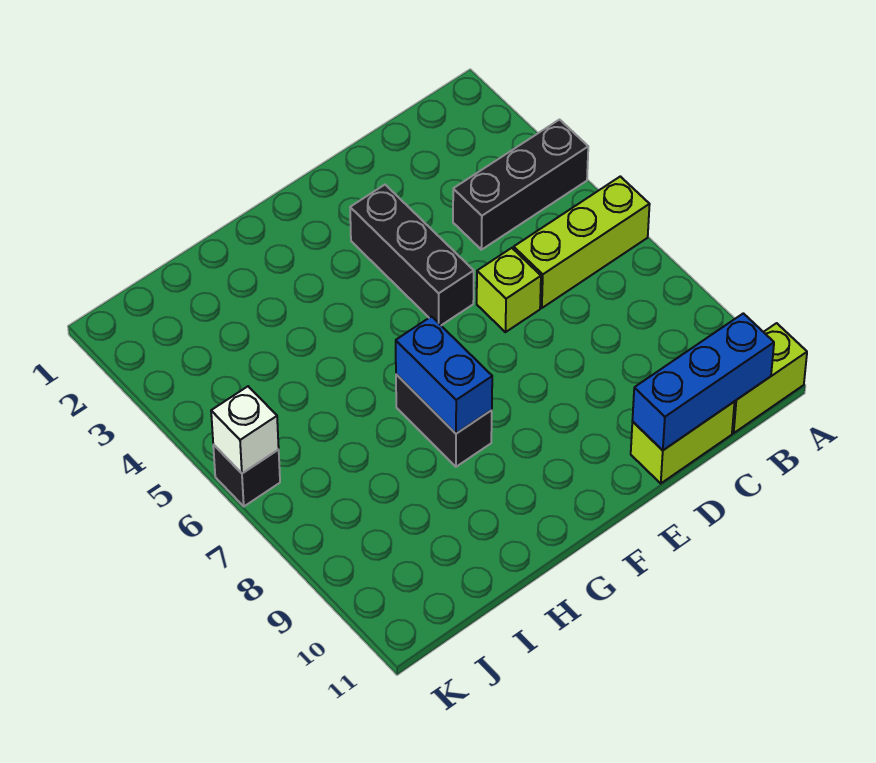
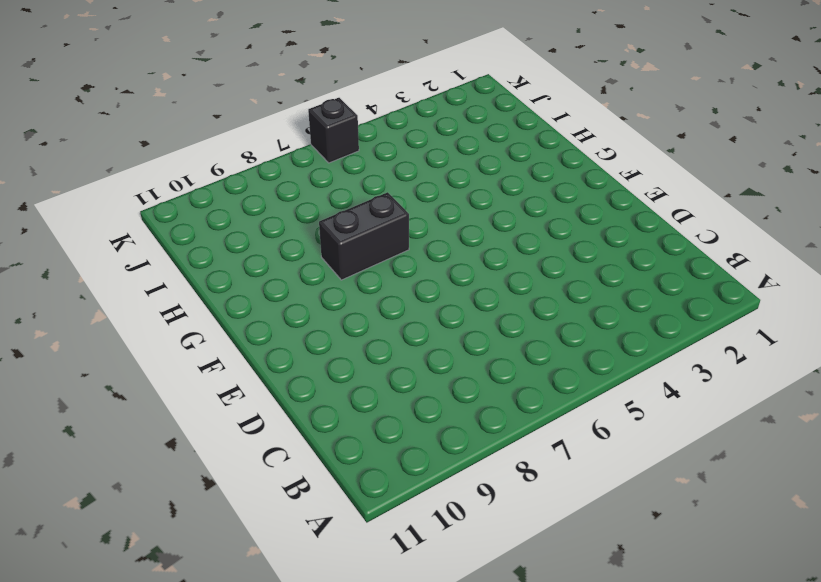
none -> black 1x3 brick [453,120,588,250]
none -> lime 1x3 brick [514,176,650,308]

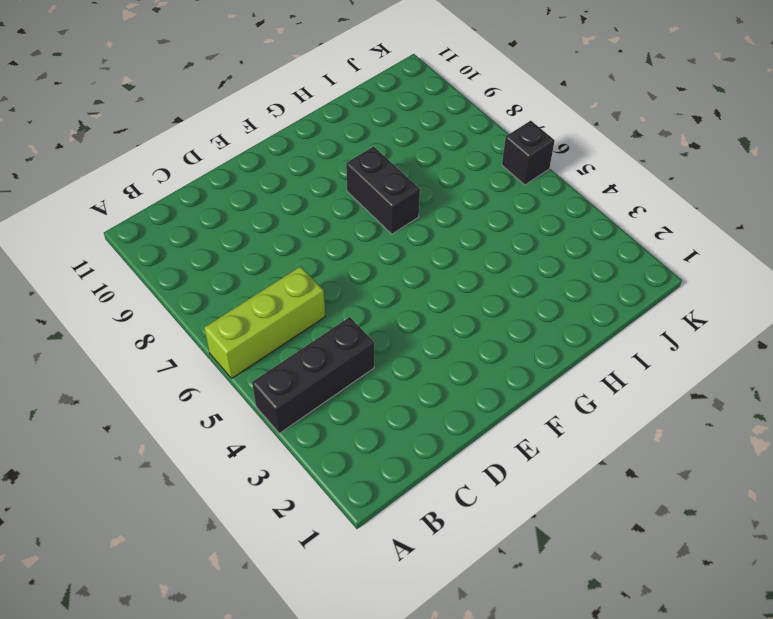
none -> lime 1x2 brick [732,323,807,433]
none -> lime 1x2 brick [631,402,735,483]

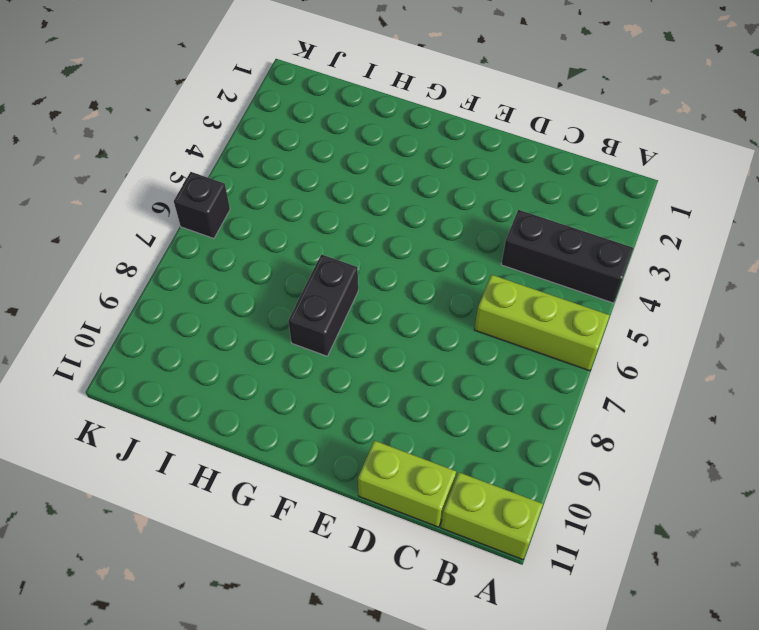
none -> lime 1x1 brick [477,248,541,332]
none -> black 1x3 brick [350,185,474,325]

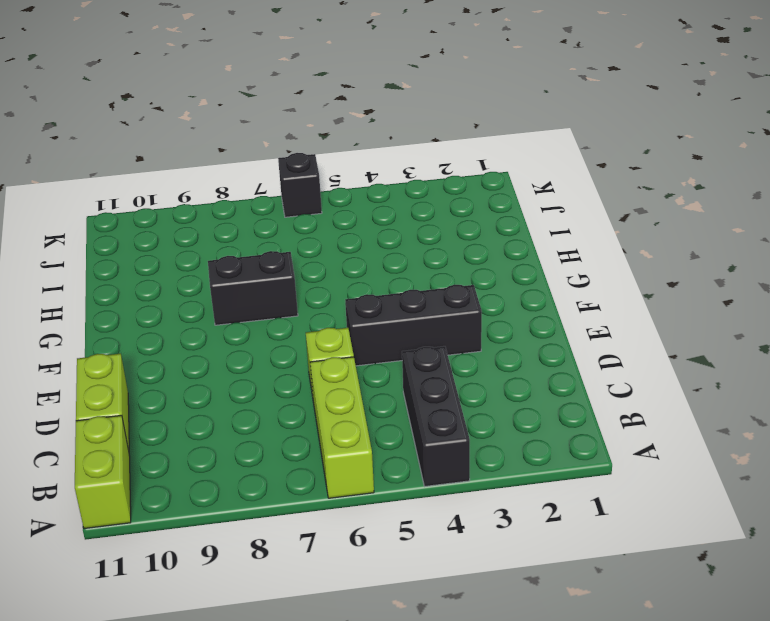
none -> blue 1x3 brick [632,313,774,450]
none -> blue 1x2 brick [396,317,492,434]

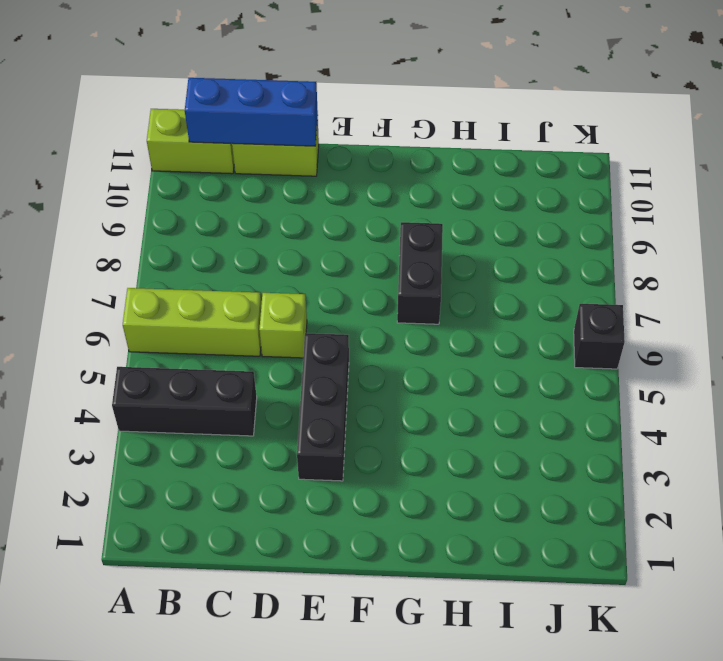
none -> blue 1x2 brick [396,317,492,434]
none -> white 1x1 brick [211,386,279,473]

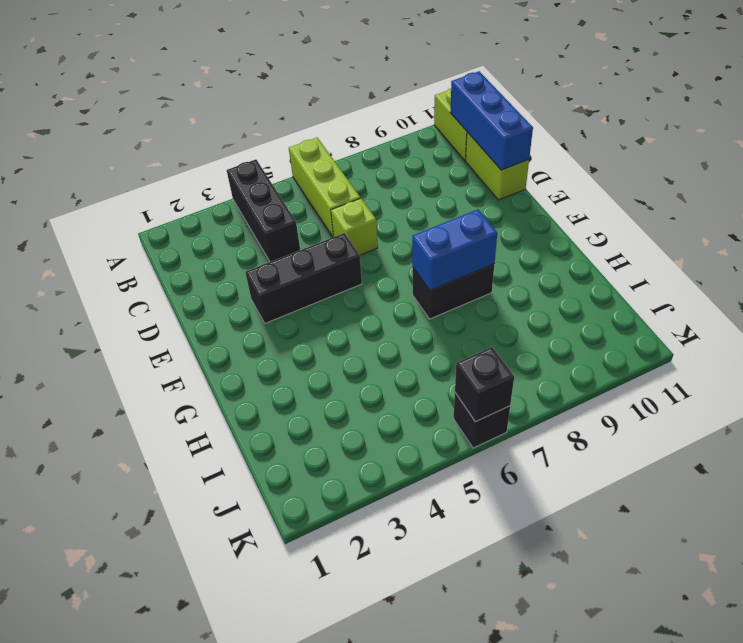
black 1x1 brick [455,347,514,422] -> white 1x1 brick [211,386,279,473]

